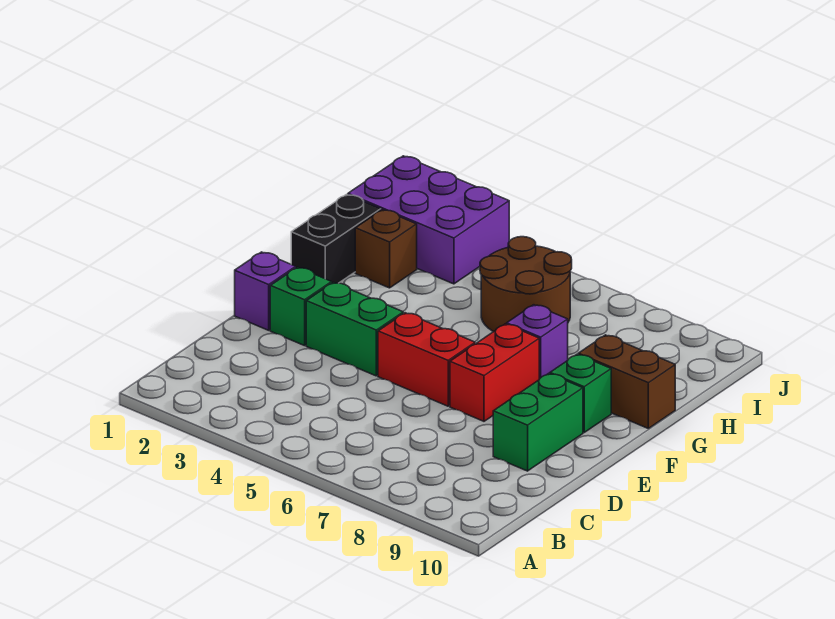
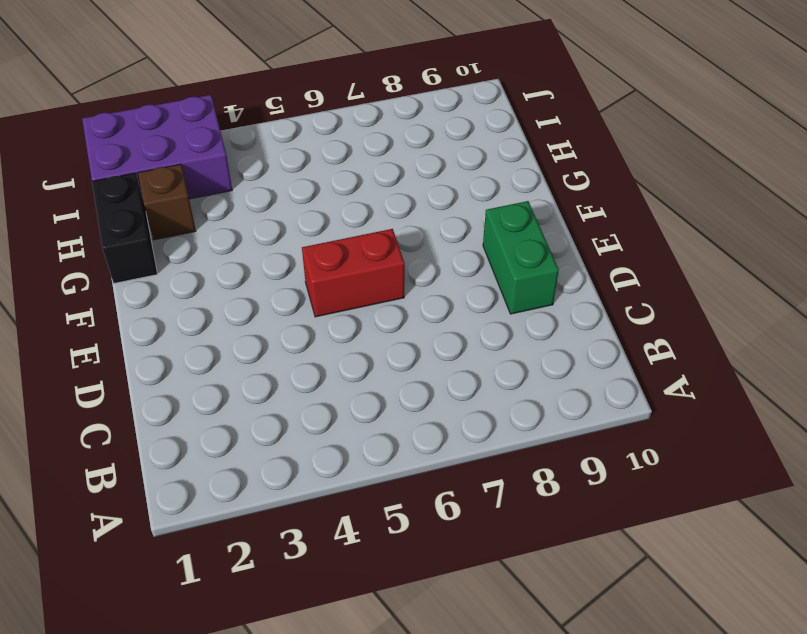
none -> purple 1x1 brick [235,252,296,330]
none -> green 1x1 brick [270,267,332,346]
none -> green 1x2 brick [306,282,403,376]

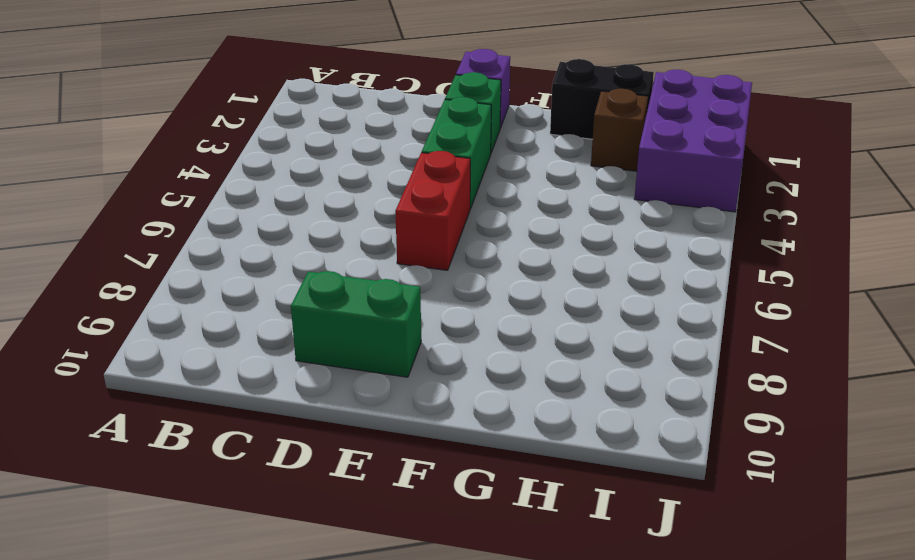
none -> red 1x2 brick [450,324,539,421]
none -> green 1x1 brick [550,354,611,432]
none -> purple 1x1 brick [507,305,568,379]

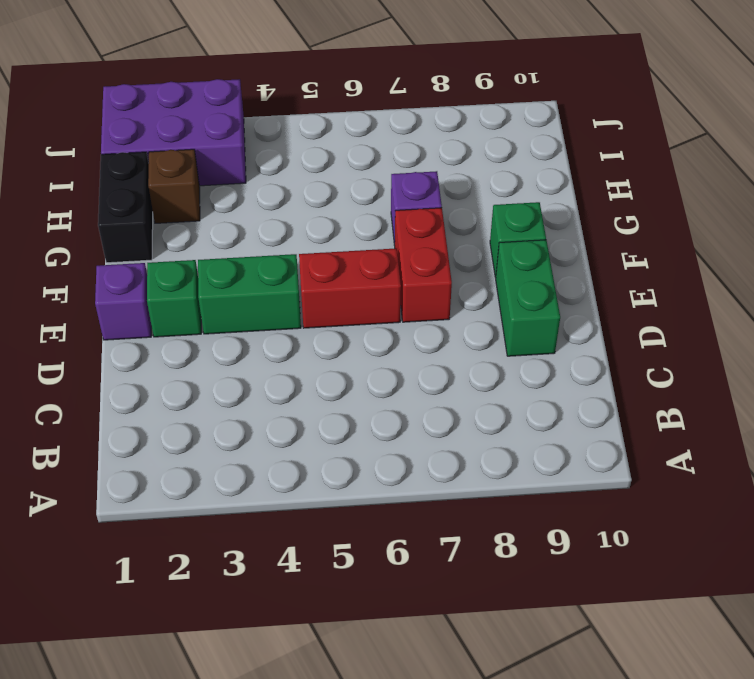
none -> brown 1x2 brick [578,335,675,428]
none -> brown 2x2 round brick [480,237,572,332]

